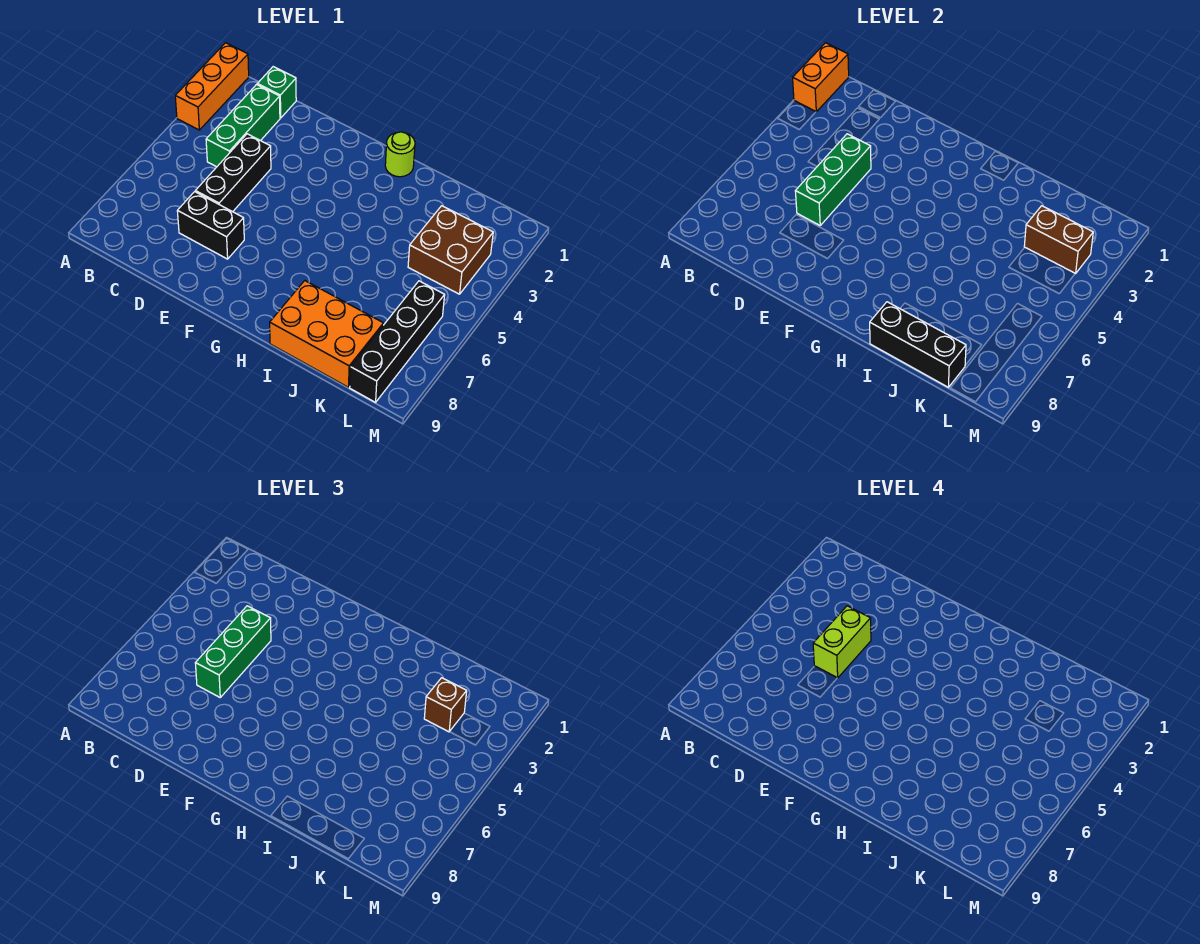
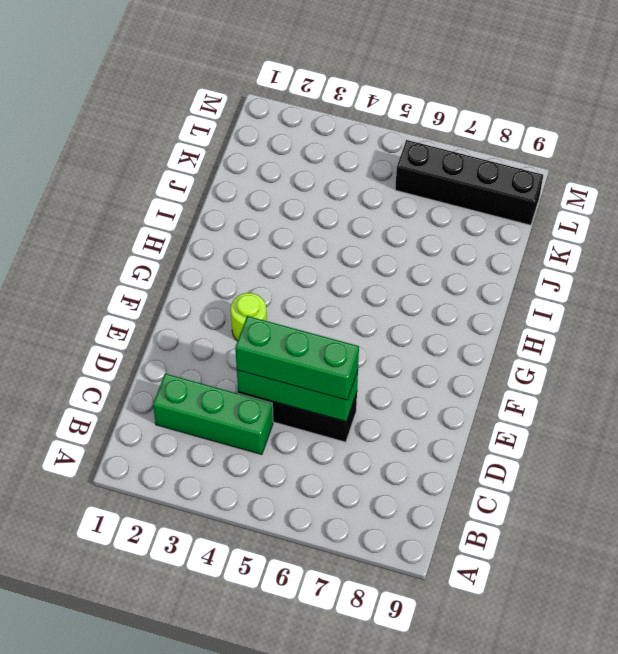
lime 1x1 round brick [231,293,267,341] -> lime 1x1 round brick moved to [385,132,415,177]
none -> orange 1x3 brick [175,43,249,130]
none -> green 1x1 brick [257,67,296,118]
none -> black 1x2 brick [177,192,244,259]

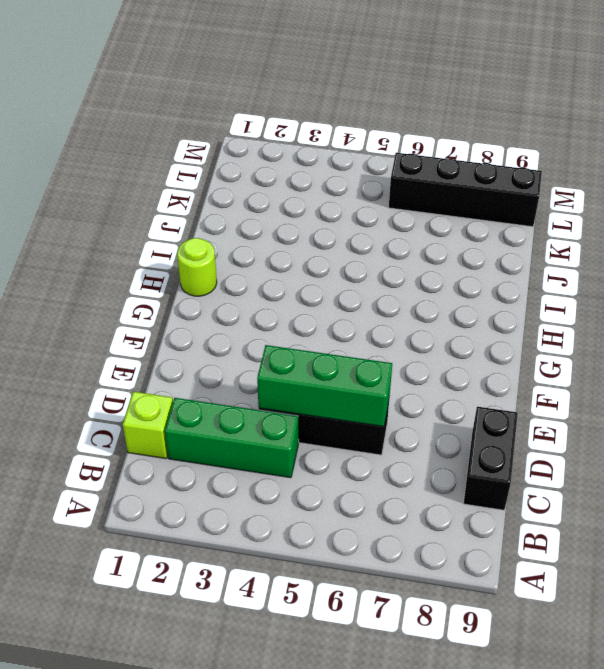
lime 1x1 brick [123,392,173,459] -> green 1x1 brick [257,67,296,118]
black 1x2 brick [463,407,518,510] -> black 1x2 brick moved to [177,192,244,259]
none -> orange 1x3 brick [175,43,249,130]
none -> orange 2x3 brick [270,281,383,387]
none -> brown 2x2 brick [408,206,493,294]

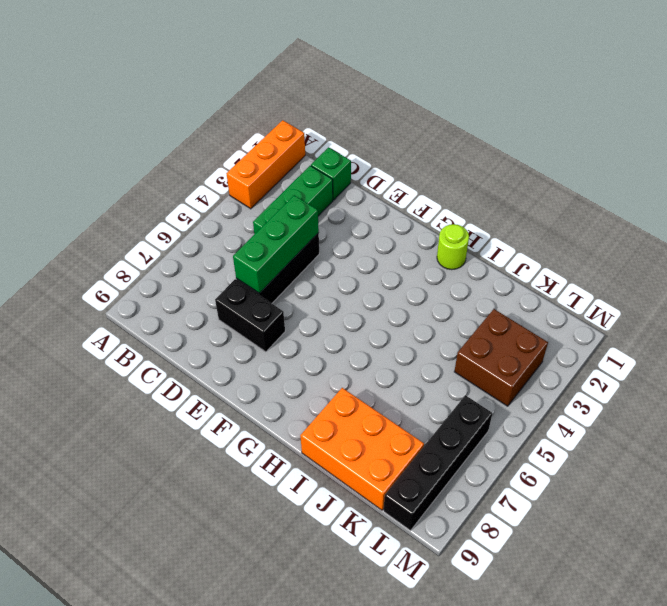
none -> orange 1x2 brick [793,43,849,112]
none -> black 1x3 brick [870,302,966,387]
none -> brown 1x2 brick [1024,206,1093,274]

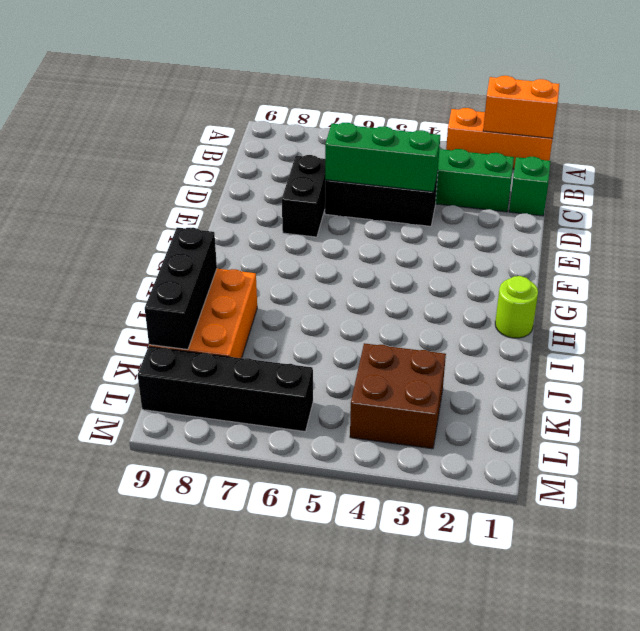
none -> brown 1x2 brick [1024,206,1093,274]
none -> green 1x3 brick [195,606,271,697]
none -> brown 1x1 brick [424,678,467,732]

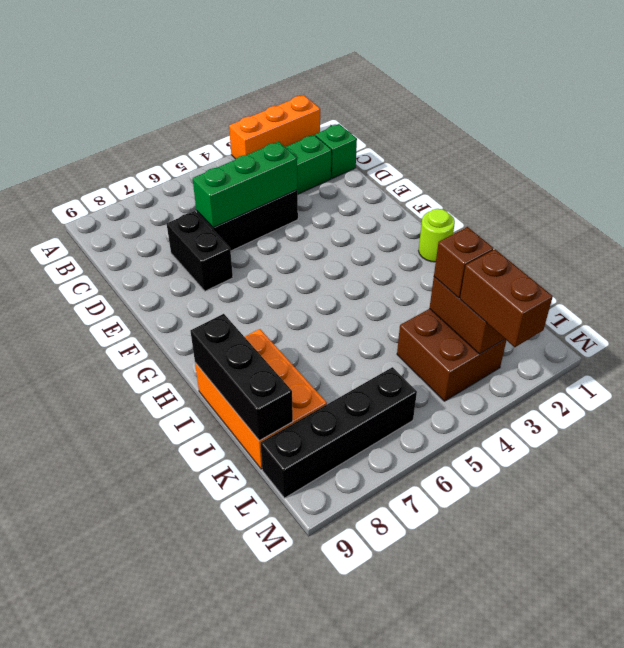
brown 1x2 brick [460,249,553,347] -> none
none -> orange 1x2 brick [793,43,849,112]
none -> green 1x3 brick [195,606,271,697]
none -> lime 1x2 brick [813,606,871,678]

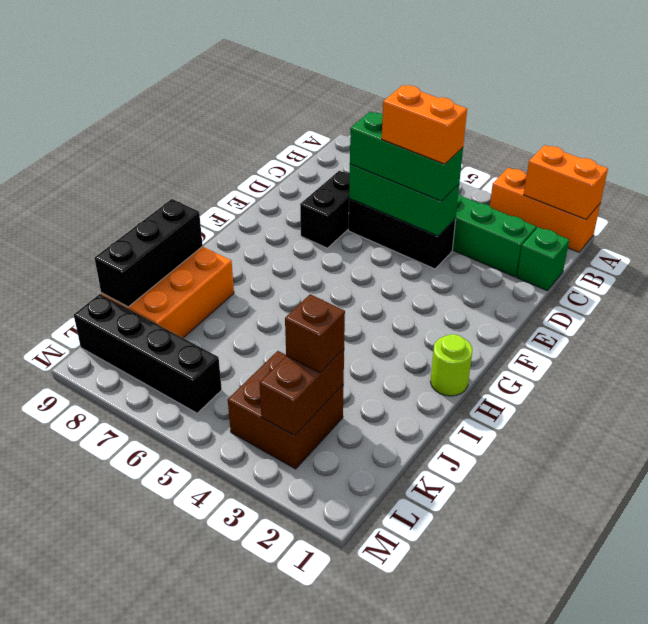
orange 1x2 brick [382,85,467,164] -> lime 1x2 brick [813,606,871,678]

